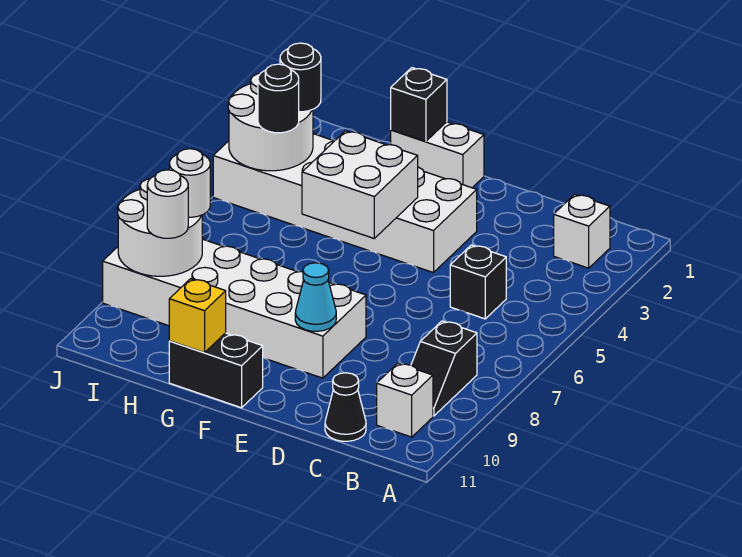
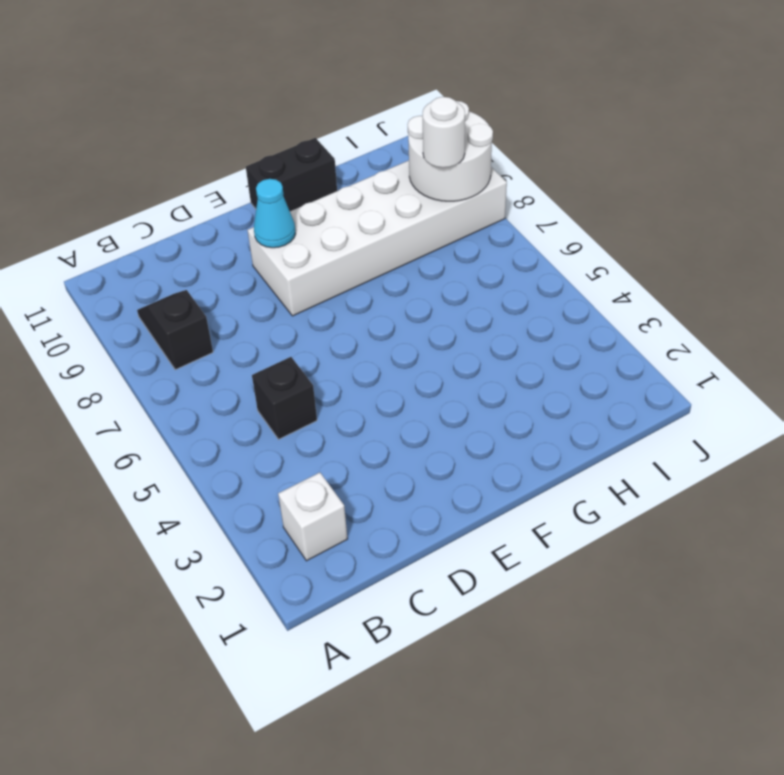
none -> white 1x1 brick [377,363,433,437]
none -> black 1x1 cone [325,373,366,441]
none -> white 2x6 brick [213,134,477,273]

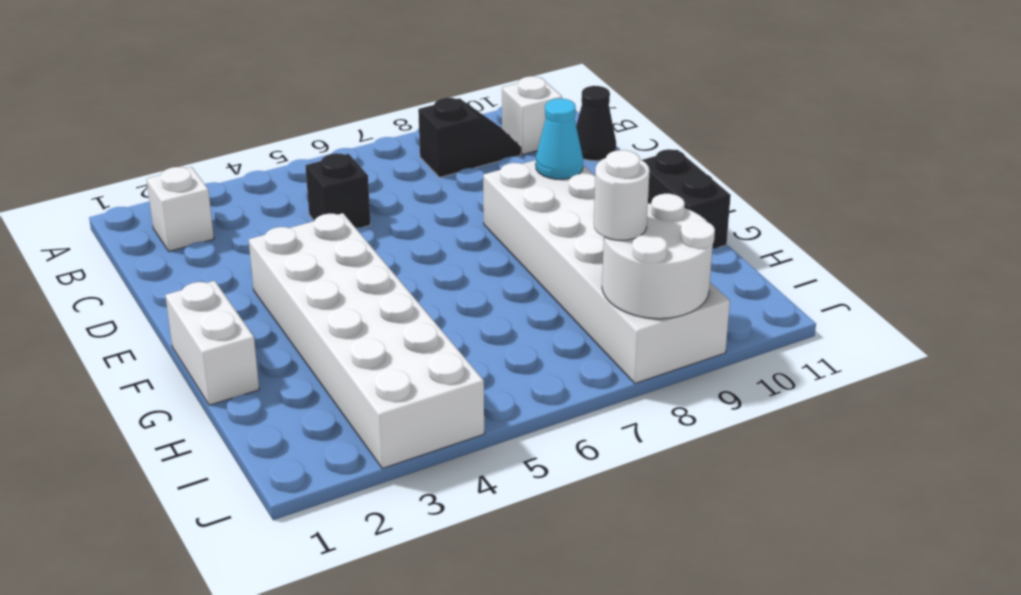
none -> white 2x2 brick [302,131,418,238]
none -> black 1x1 brick [391,68,447,141]
none -> yellow 1x1 brick [169,279,226,353]

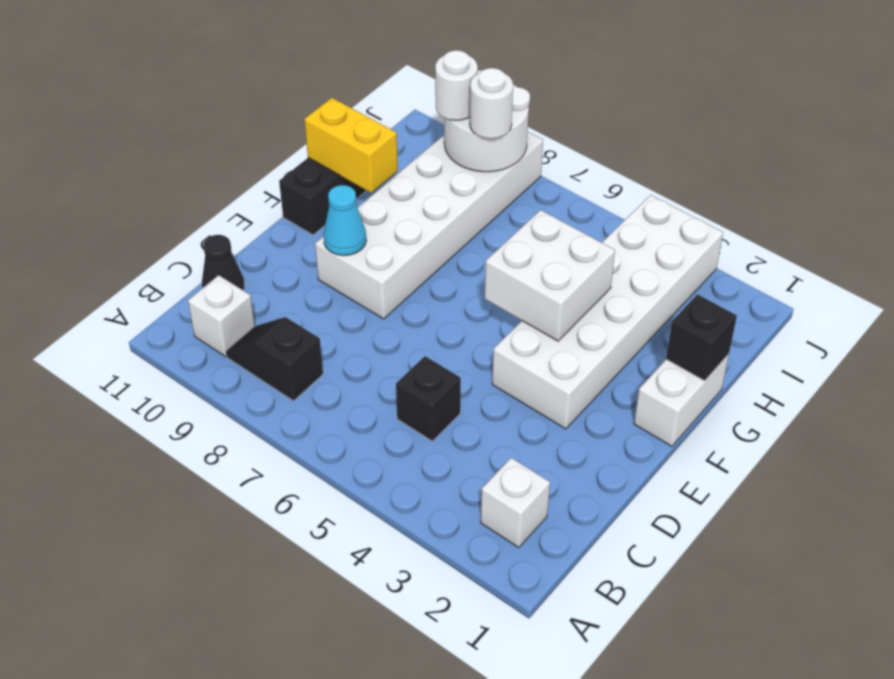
yellow 1x2 brick [304,98,398,193] -> yellow 1x1 brick [169,279,226,353]
none -> white 2x2 round brick [228,74,313,171]
none -> black 1x1 round brick [280,43,321,112]
none -> black 1x1 round brick [258,64,299,133]

